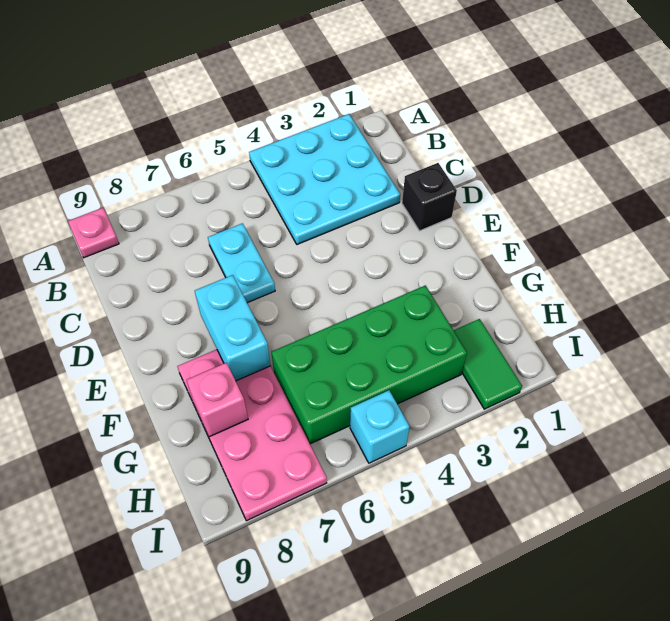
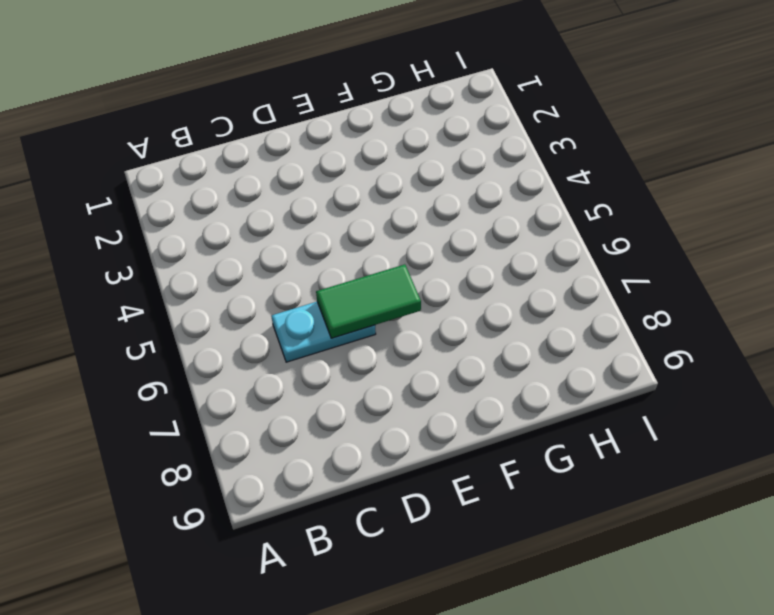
green 1x2 tile [316,264,421,338] -> green 1x2 tile moved to [454,319,522,409]
none -> cyan 3x3 plate [249,114,400,244]
none -> pink 1x1 plate [68,208,119,258]

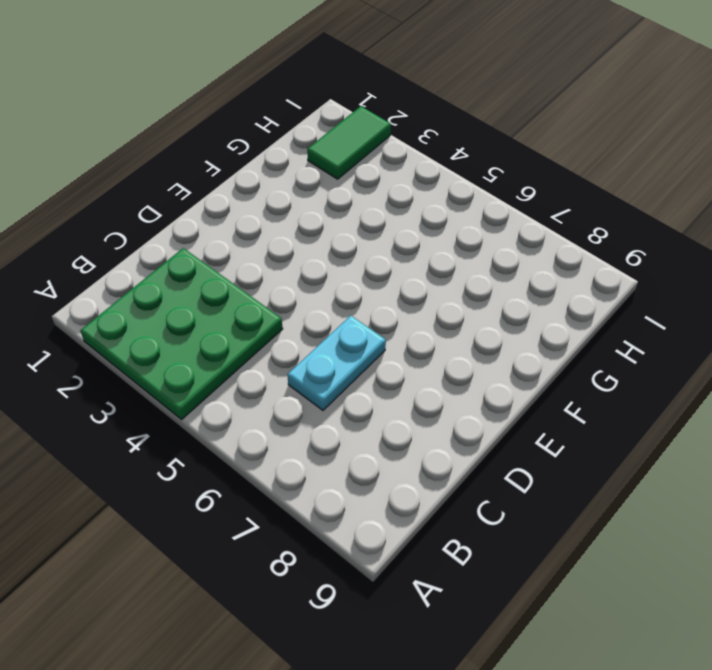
green 3x3 plate [80,248,283,419] -> cyan 3x3 plate [249,114,400,244]
none -> pink 1x1 plate [68,208,119,258]
none -> black 1x1 brick [402,163,457,231]

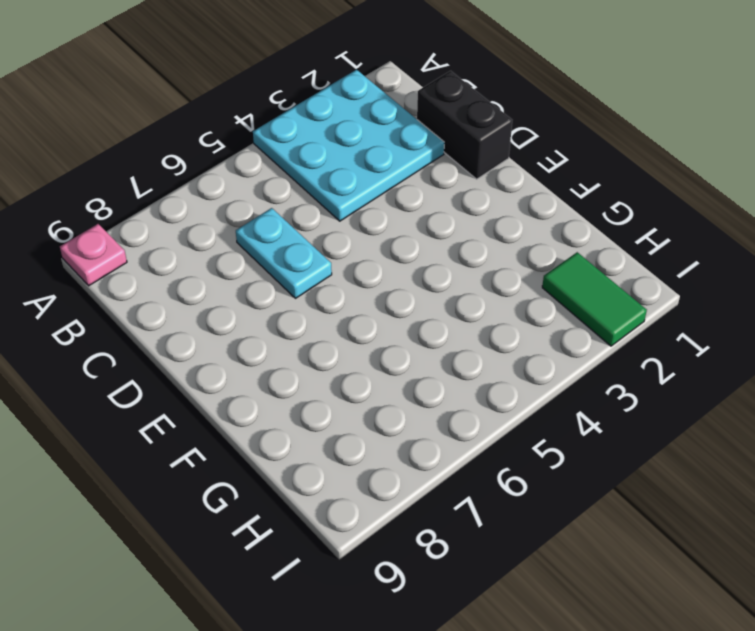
black 1x2 brick [417,71,512,179] -> black 1x1 brick [402,163,457,231]
none -> pink 2x4 plate [177,349,327,521]
none -> green 2x4 brick [271,285,467,444]

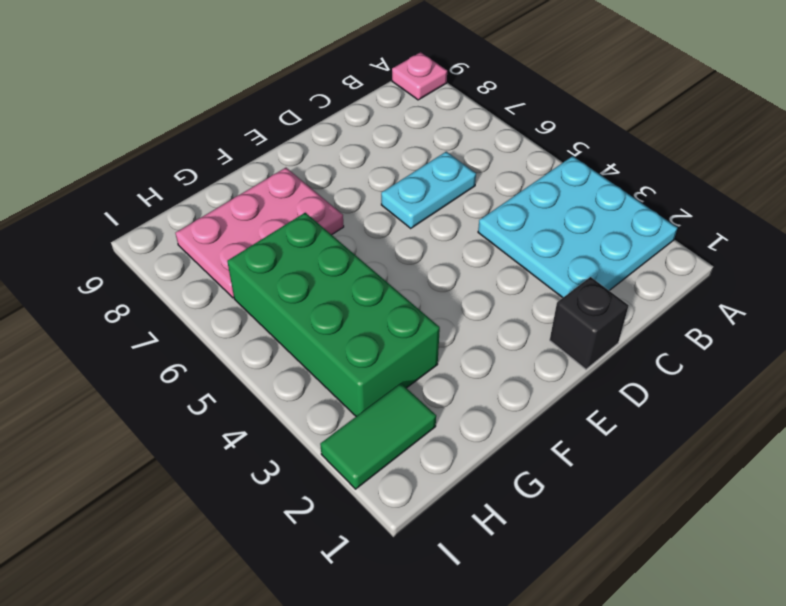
pink 2x3 plate [175,168,344,298] -> pink 2x4 plate [177,349,327,521]
none -> cyan 1x1 brick [350,390,410,463]
none -> cyan 1x2 brick [195,275,271,381]

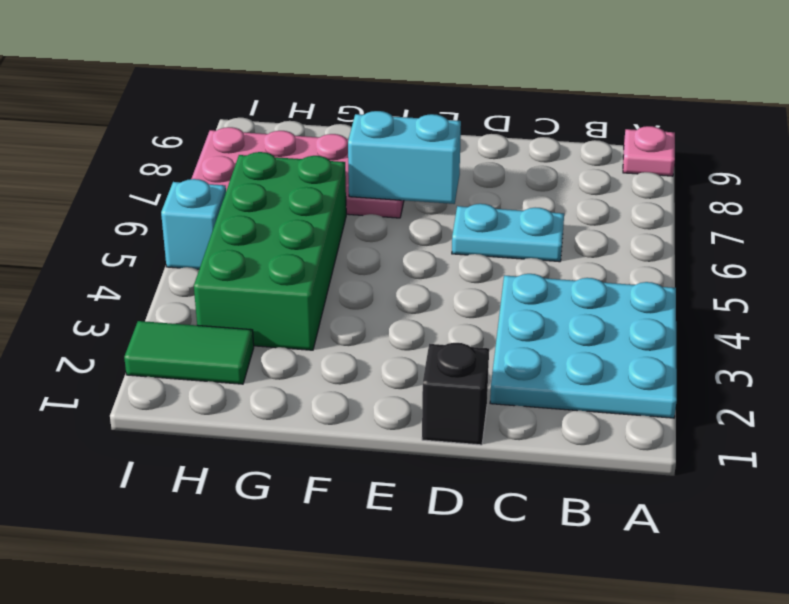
none -> pink 1x1 brick [186,363,248,437]

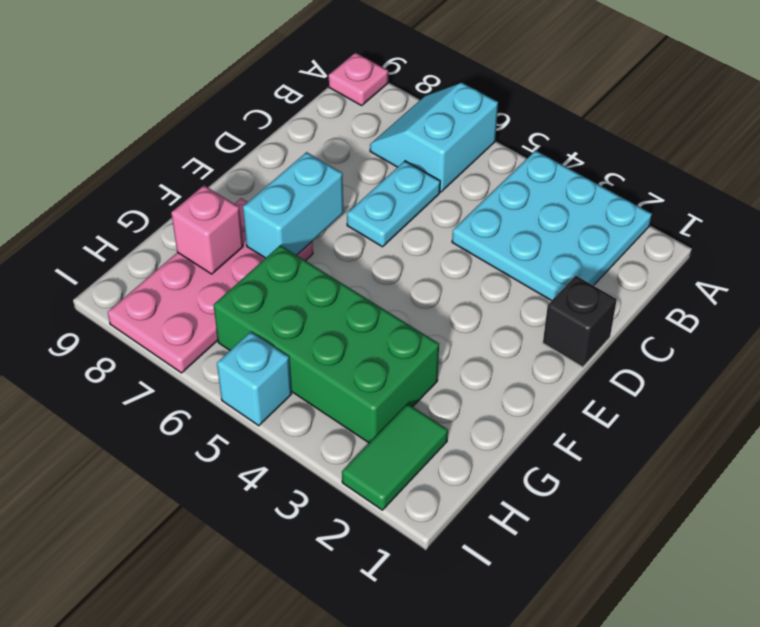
cyan 2x2 slope [370,83,498,192] -> none

